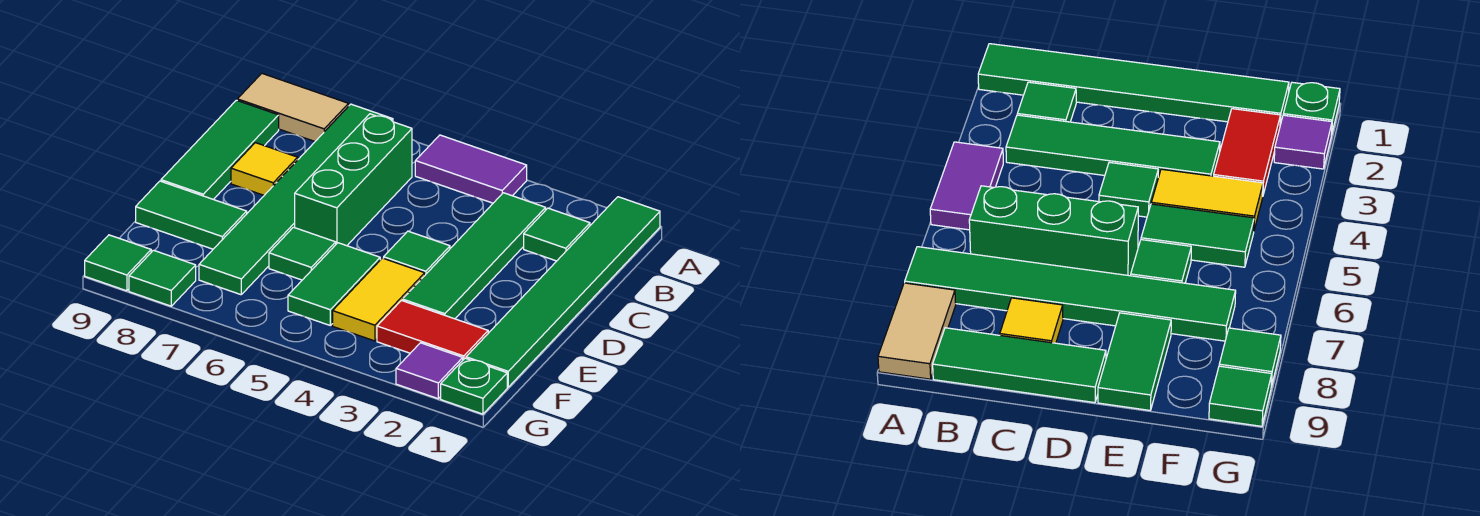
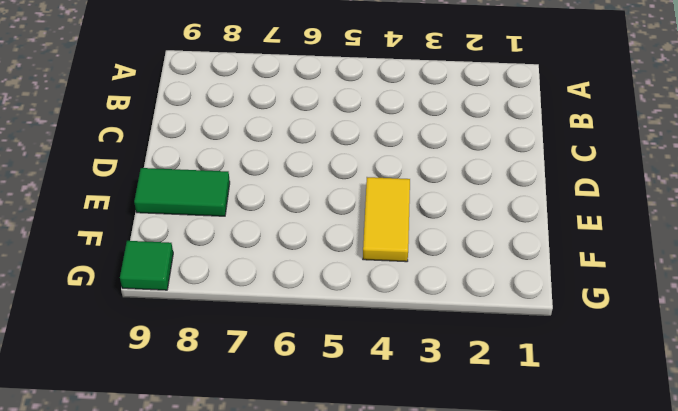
none -> green 1x6 tile [466,197,660,387]
none -> purple 1x2 tile [415,135,527,203]
none -> green 1x6 tile [199,104,393,295]

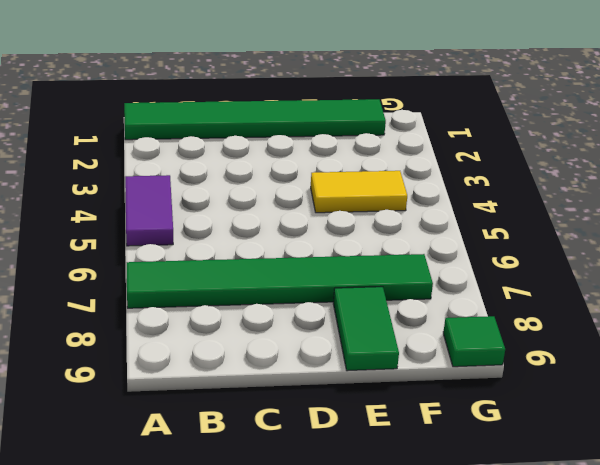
none -> tan 1x2 tile [237,73,349,141]
none -> green 1x1 tile [524,208,590,261]
none -> green 1x4 tile [403,193,546,319]

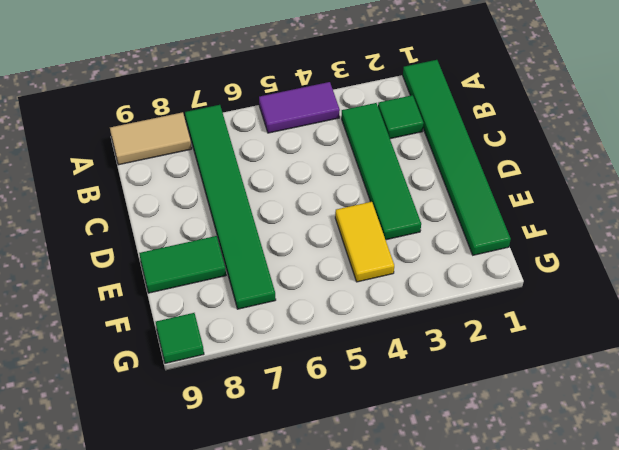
none -> green 1x3 brick [295,114,412,246]
none -> green 1x3 tile [161,100,279,199]
none -> yellow 1x1 tile [231,143,298,195]

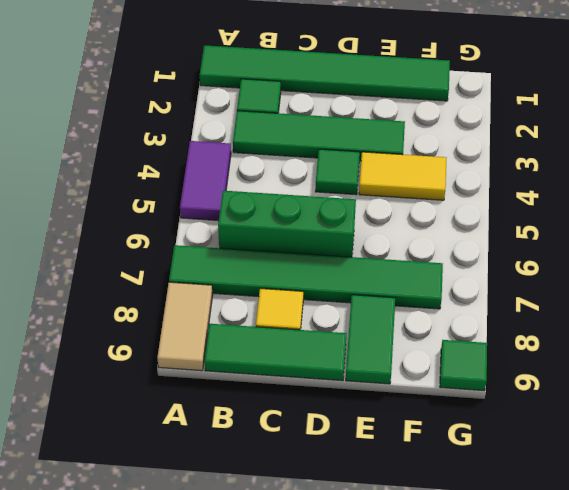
none -> green 1x2 tile [288,243,380,325]
none -> green 1x1 tile [269,227,336,280]
none -> red 1x2 tile [377,301,488,360]

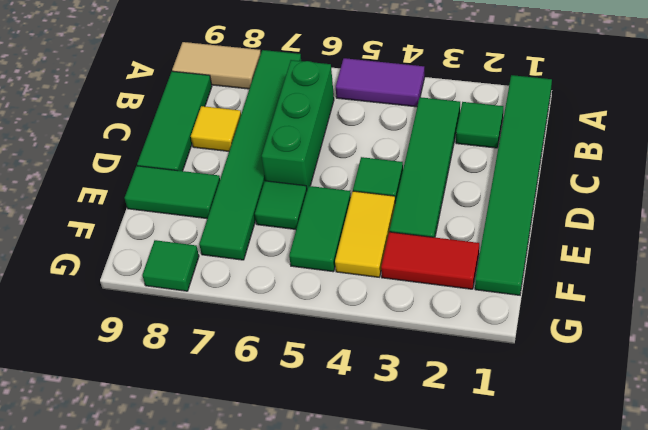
none -> green 1x1 plate [441,358,507,414]
none -> purple 1x1 tile [396,343,463,399]
none -> green 1x1 tile [85,235,151,291]

